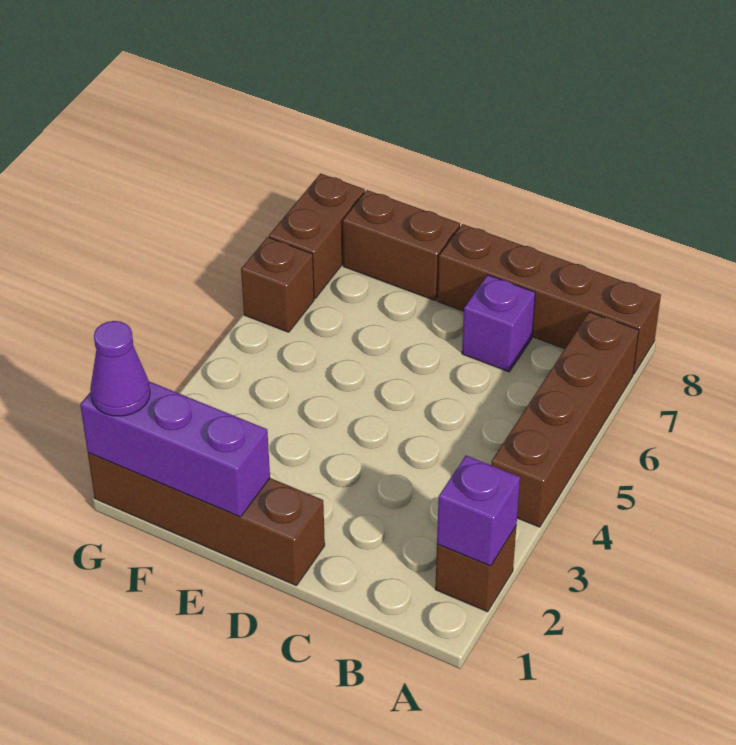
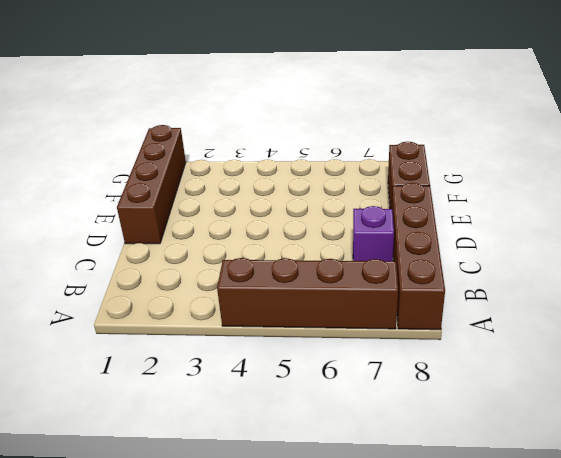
none -> brown 1x1 brick [435,527,516,612]
none -> brown 1x1 brick [241,237,314,332]

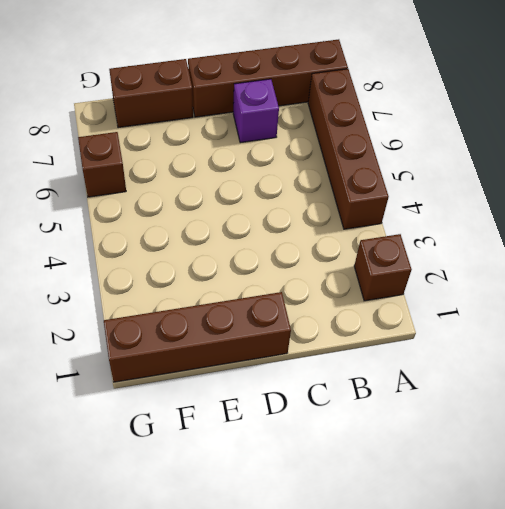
none -> brown 1x2 brick [269,173,365,298]
none -> purple 1x1 brick [437,456,520,566]

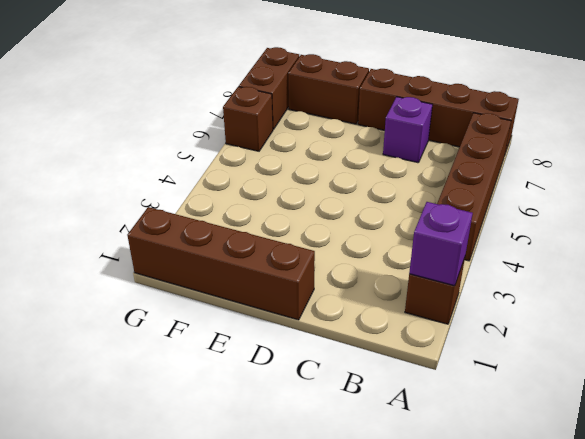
none -> purple 1x3 brick [80,382,270,517]
none -> purple 1x1 cone [90,321,150,416]

